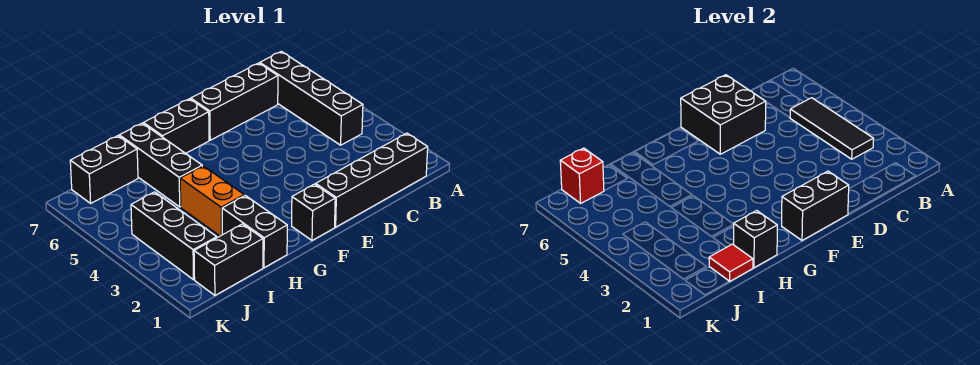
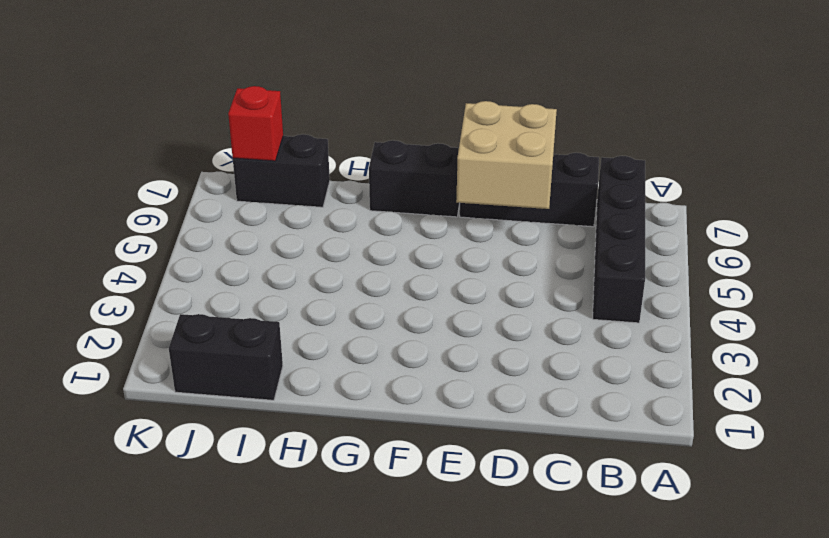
tan 2x2 brick [456,101,557,209] -> black 2x2 brick [681,75,766,154]
none -> black 1x4 brick [316,133,428,227]
none -> black 1x1 brick [292,184,335,240]
none -> black 1x2 brick [222,196,287,268]

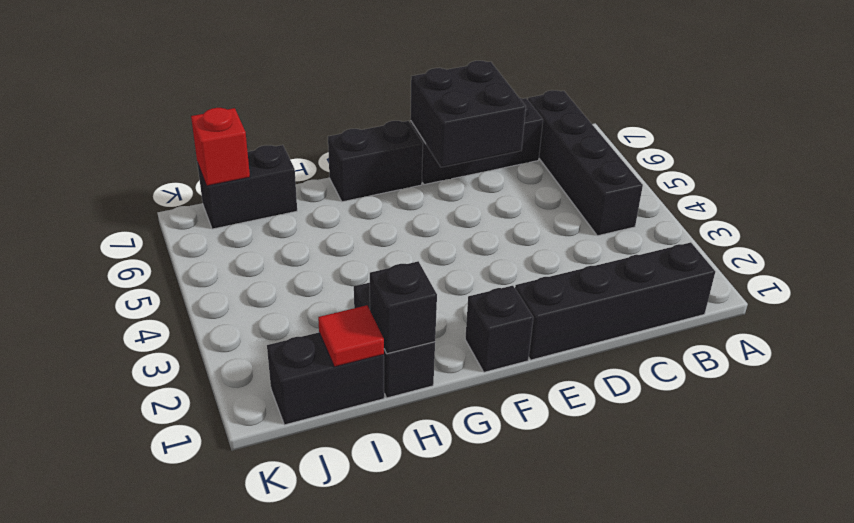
none -> orange 1x2 brick [180,166,244,236]
none -> black 1x3 brick [119,123,202,207]
none -> black 1x3 brick [131,192,217,280]

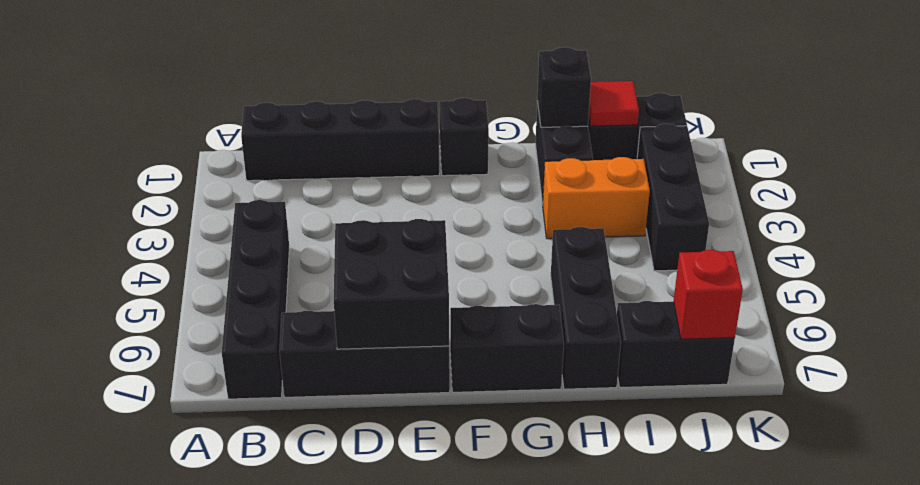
orange 1x2 brick [543,157,650,239] -> orange 1x2 brick turned to [180,166,244,236]
none -> black 1x3 tile [790,98,873,159]
none -> black 1x2 brick [782,171,849,240]

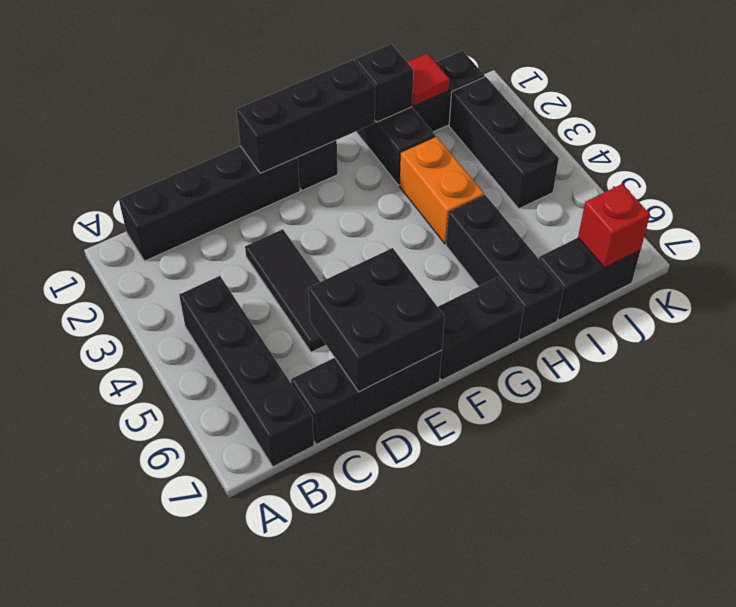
black 1x3 tile [245,229,326,352] -> black 1x3 tile moved to [790,98,873,159]
black 1x3 brick [236,60,375,173] -> black 1x2 brick [782,171,849,240]

